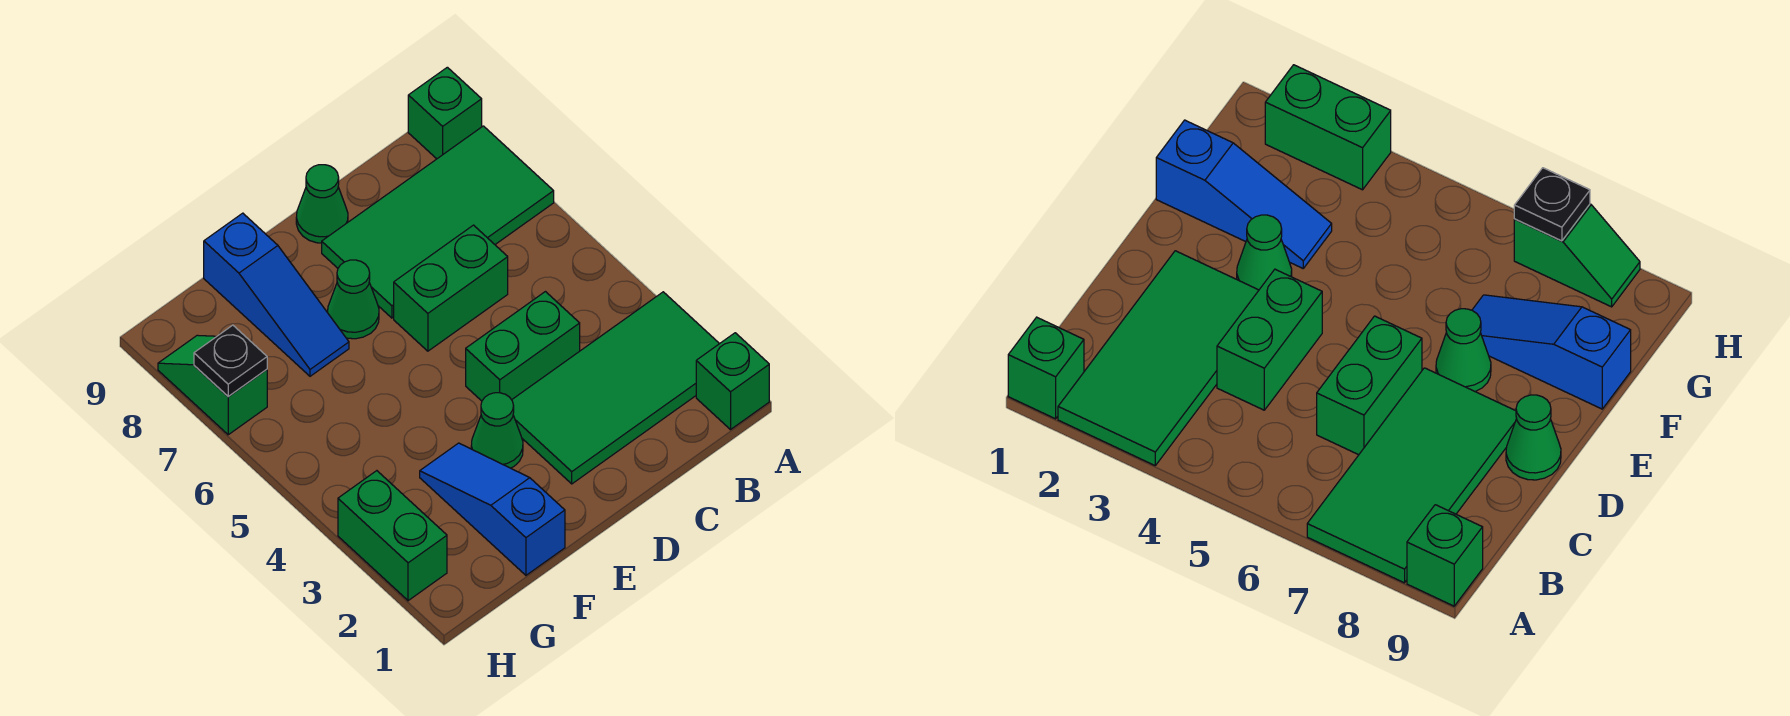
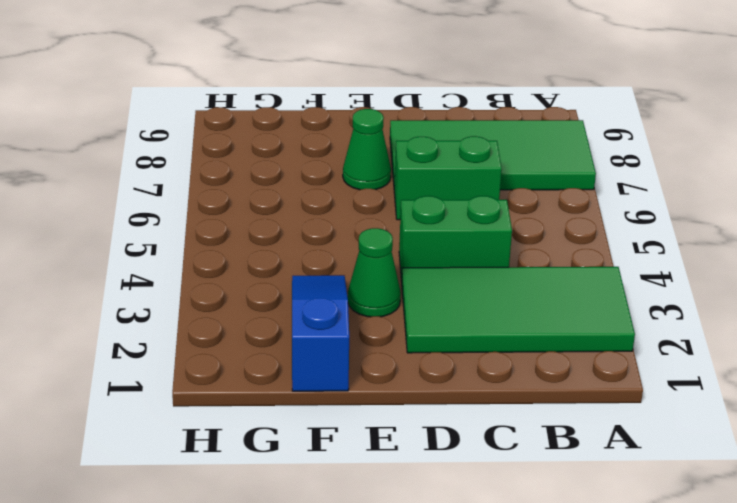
none -> green 1x1 brick [696,333,769,430]
none -> green 1x1 brick [408,67,482,159]
none -> green 1x1 cone [296,165,348,243]

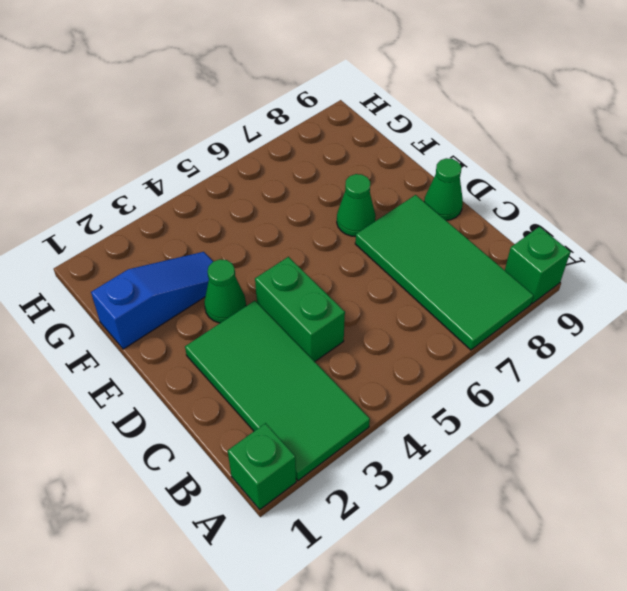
none -> green 1x2 brick [394,225,508,351]
none -> blue 1x3 slope [204,213,349,376]
none -> green 1x2 brick [338,471,447,601]

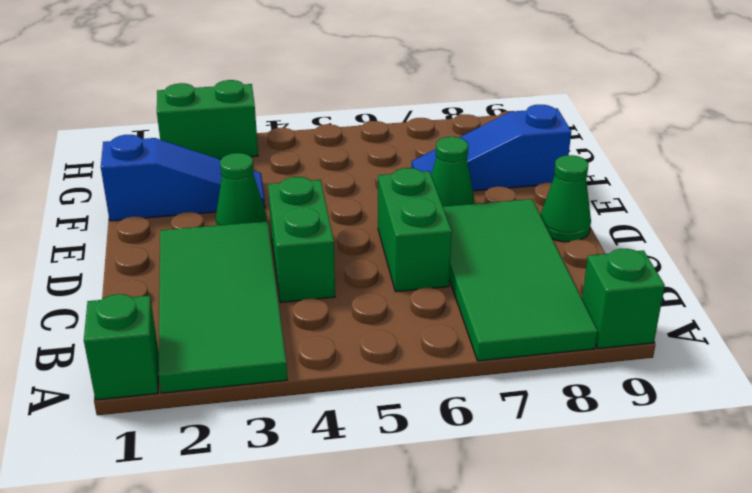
none -> green 1x2 slope [158,335,267,435]
none -> black 1x1 plate [194,325,267,397]

